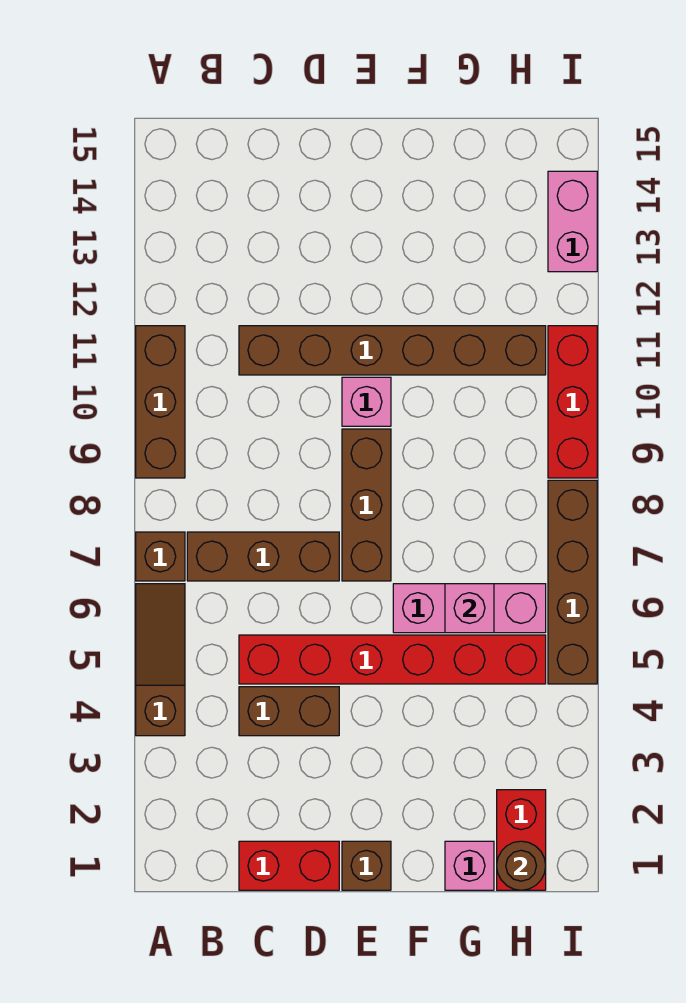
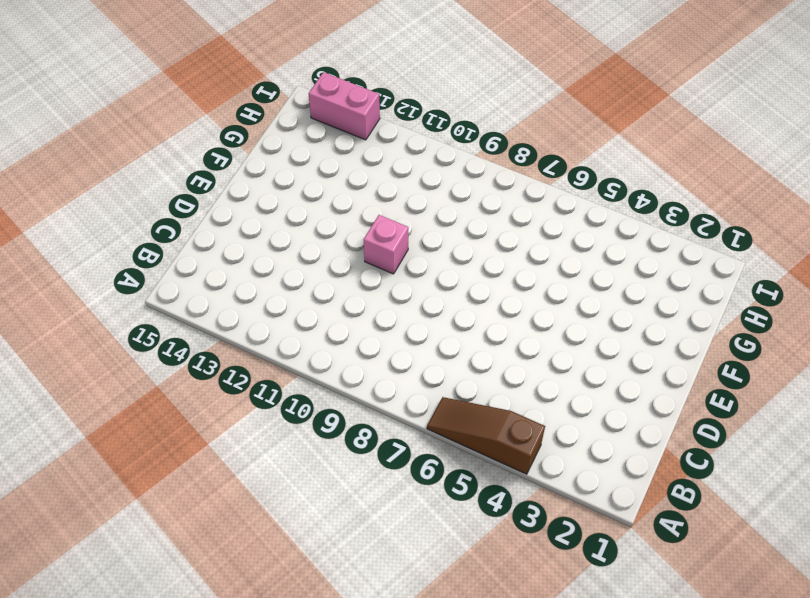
none -> brown 1x1 brick [136,532,185,581]
none -> brown 1x3 brick [136,326,185,478]
none -> brown 1x3 brick [187,532,339,581]

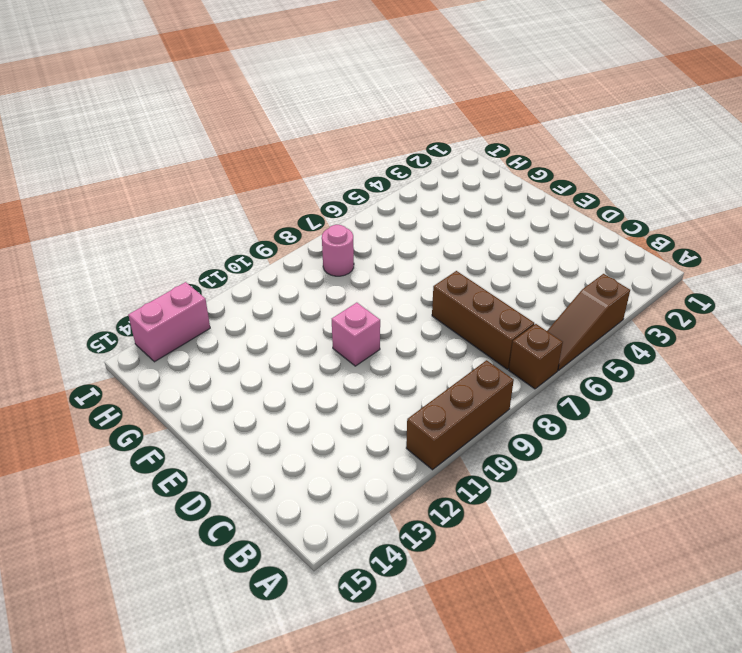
pink 1x1 round brick [322,225,354,276] -> none
none -> red 1x2 brick [239,841,339,890]
none -> brown 1x2 brick [239,687,339,736]
none -> red 1x6 brick [239,635,546,684]

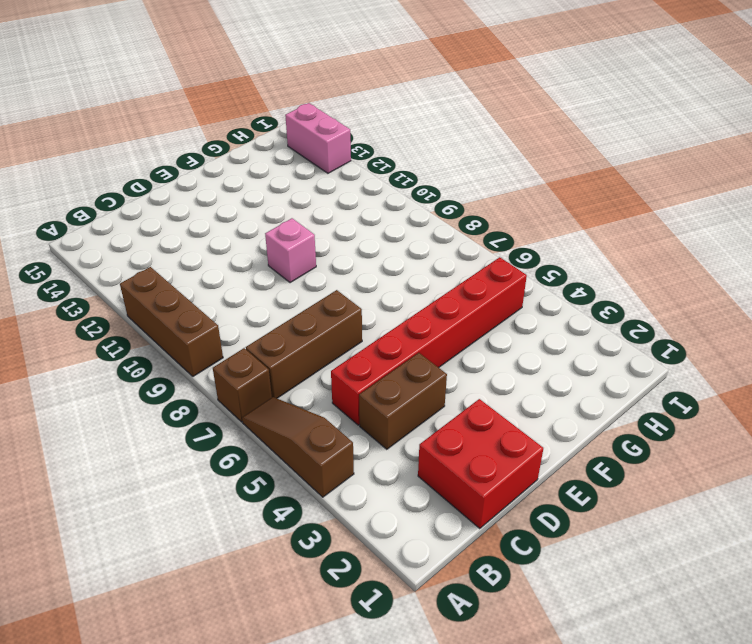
red 2x2 brick [418,399,543,528] -> red 1x2 brick [239,841,339,890]
none -> brown 1x6 brick [239,326,546,375]
none -> brown 1x1 brick [342,841,391,890]
none -> brown 1x3 brick [342,429,391,581]

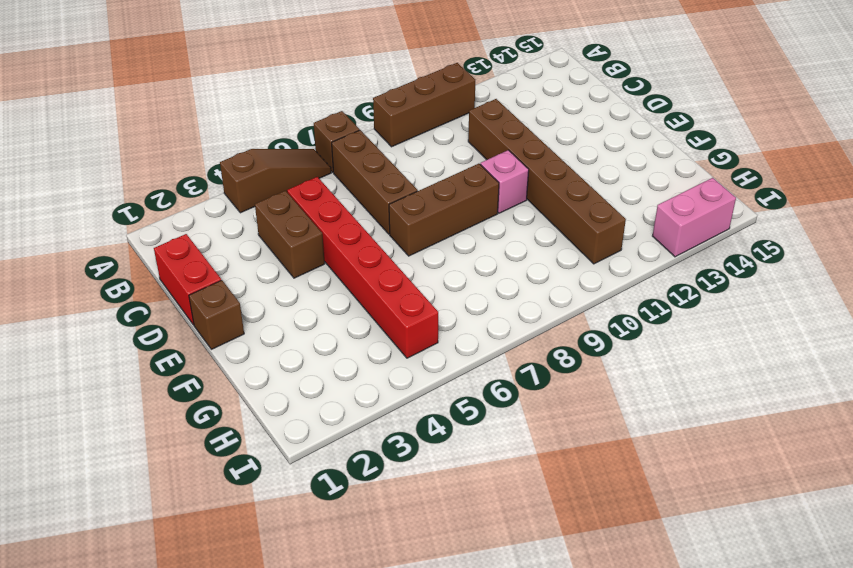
none -> pink 1x3 brick [393,584,546,633]
none -> pink 1x1 brick [445,841,494,890]
none -> red 1x2 brick [497,790,546,890]

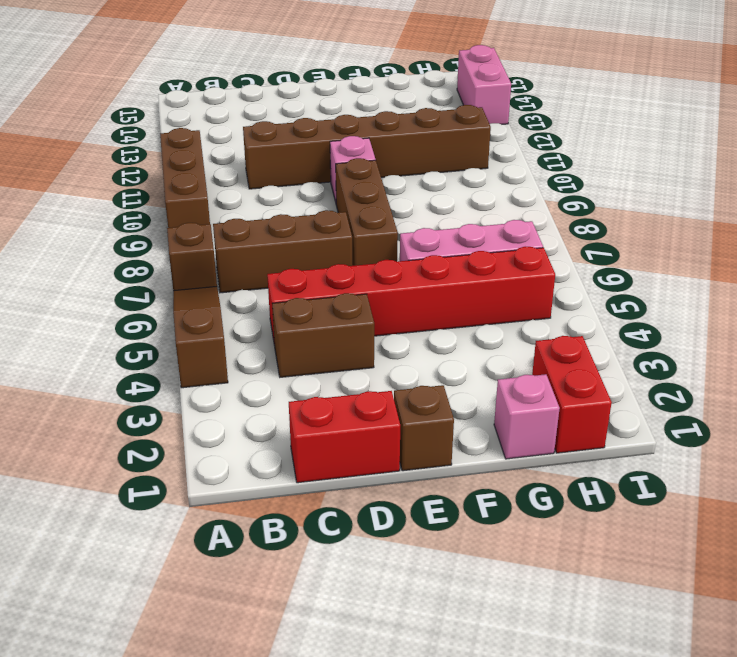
none -> brown 1x4 brick [548,480,597,684]
none -> red 1x3 brick [548,326,597,478]
none -> pink 1x1 brick [445,584,494,633]

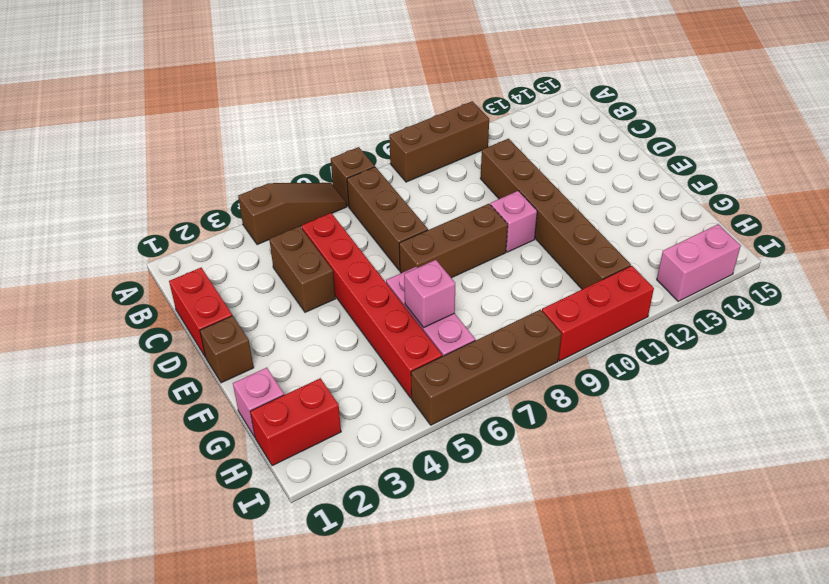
none -> brown 1x1 round brick [497,841,546,890]

